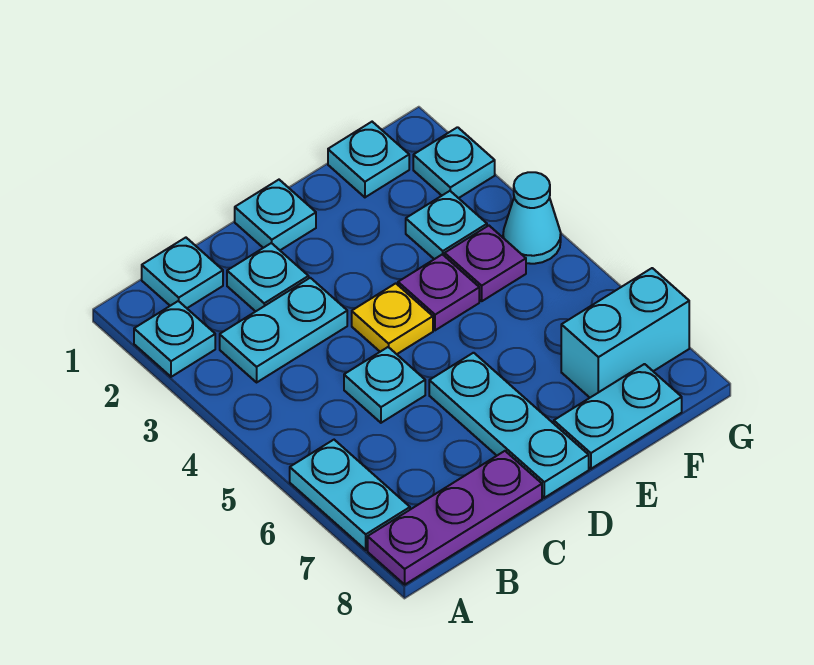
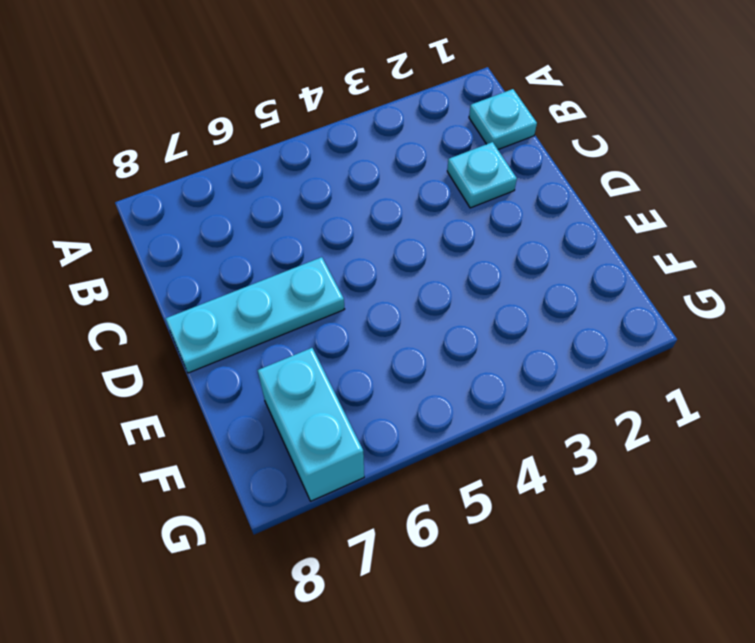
none -> cyan 1x1 plate [134,301,215,377]
none -> cyan 1x2 plate [290,440,410,550]
none -> purple 1x3 plate [368,451,542,584]

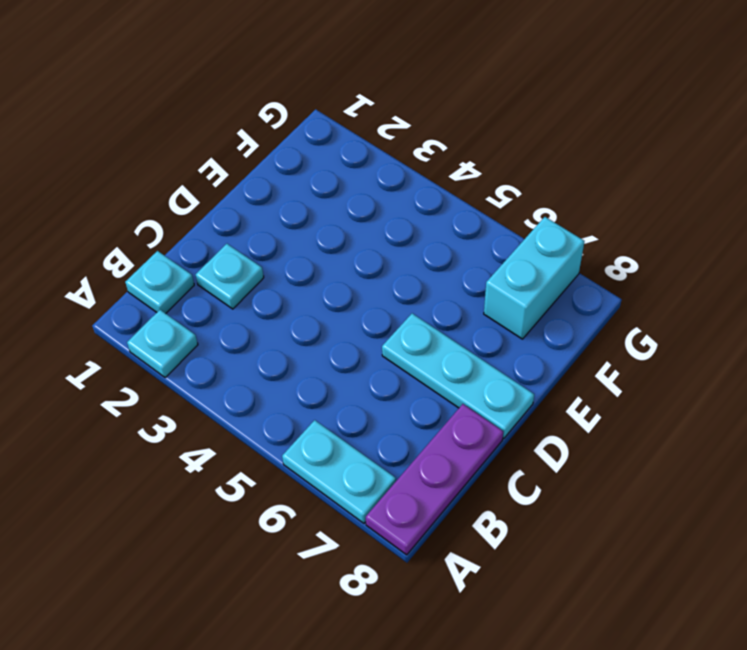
none -> cyan 1x2 plate [220,278,347,382]
none -> cyan 1x1 plate [344,347,425,423]
none -> cyan 1x1 plate [235,180,316,250]

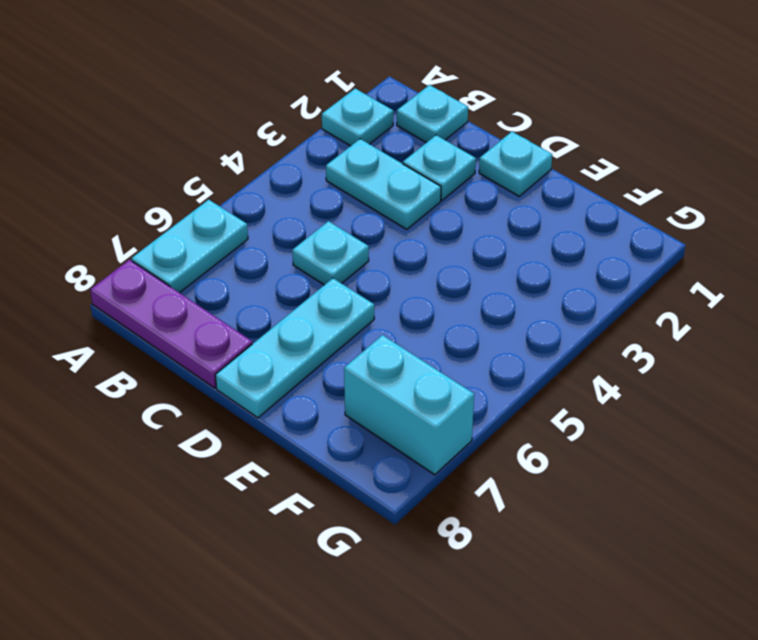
none -> yellow 1x1 plate [352,283,433,354]
none -> purple 1x1 plate [398,254,479,330]
none -> cyan 1x2 plate [554,364,682,469]

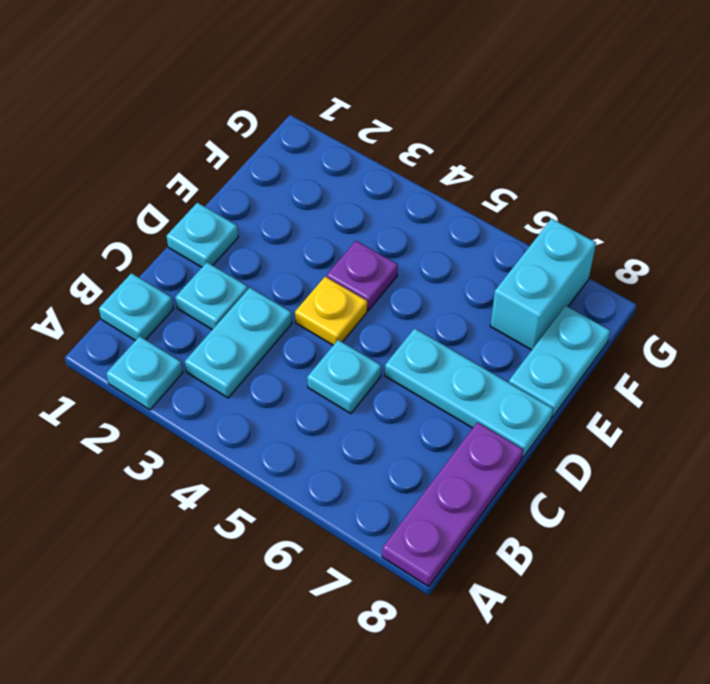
none -> cyan 1x2 plate [290,440,410,550]
none -> cyan 1x1 plate [328,122,409,197]
none -> cyan 1x1 plate [406,191,487,259]

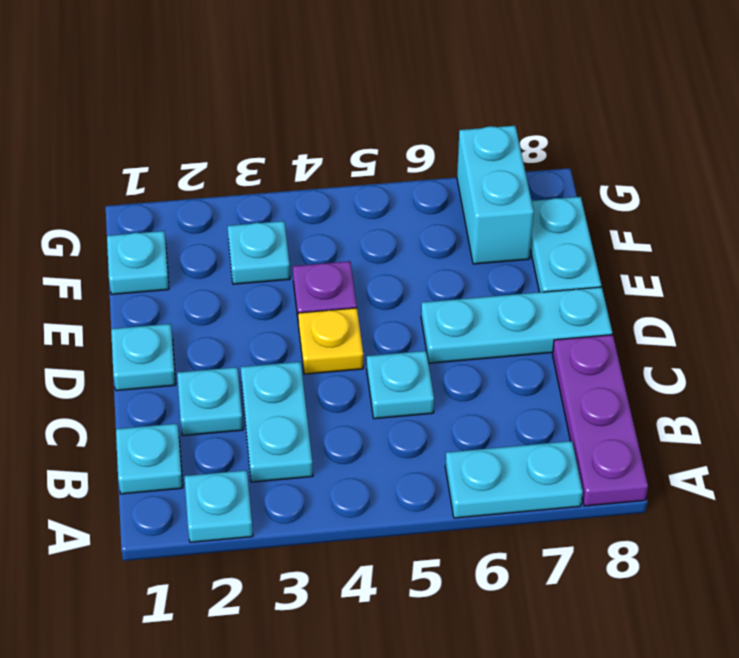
none -> purple 1x1 plate [445,226,526,301]
none -> cyan 1x1 plate [413,127,495,198]
none -> cyan 1x1 cone [503,172,561,264]

